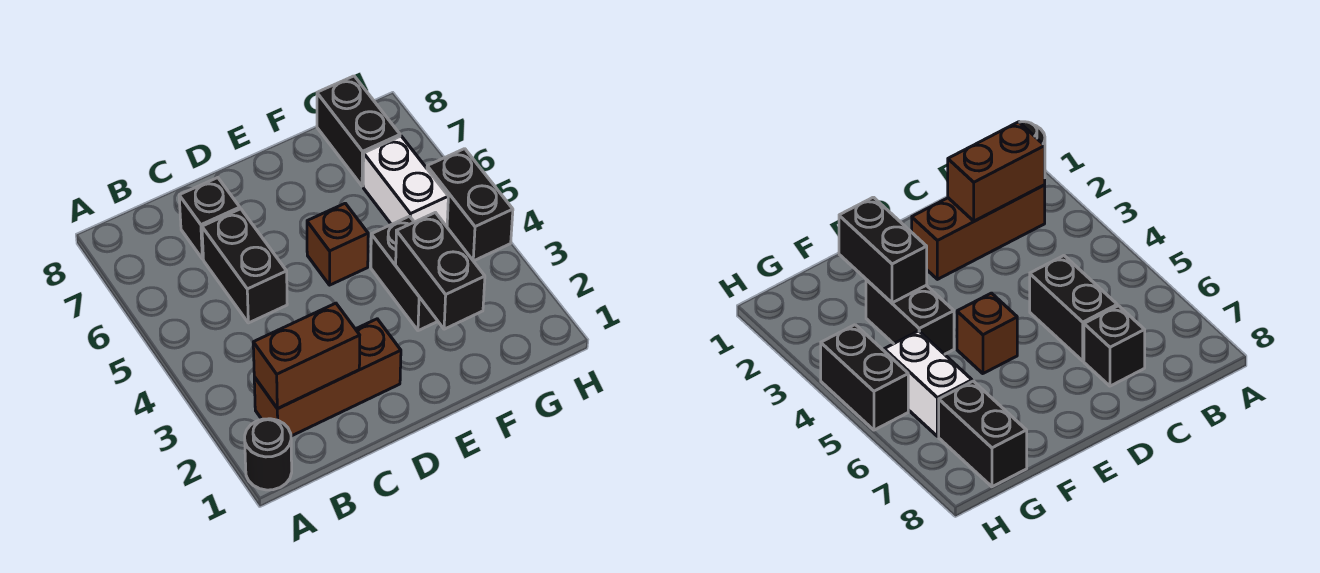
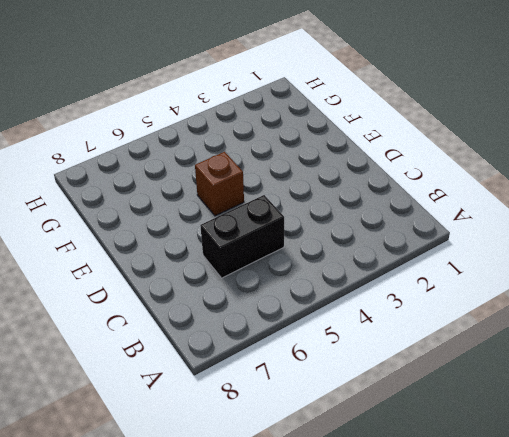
none -> black 1x1 round brick [245,419,292,490]
none -> brown 1x3 brick [254,319,401,436]

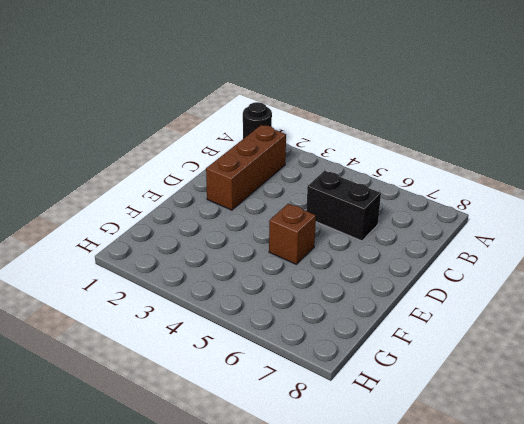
none -> black 1x1 brick [179,178,240,259]
none -> black 1x2 brick [371,216,438,331]

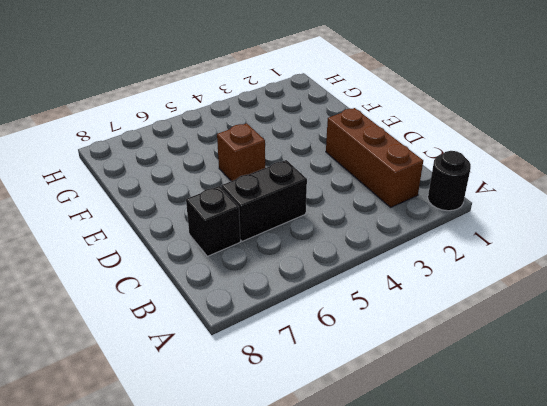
none -> black 1x2 brick [371,216,438,331]
none -> white 1x2 brick [363,136,448,227]

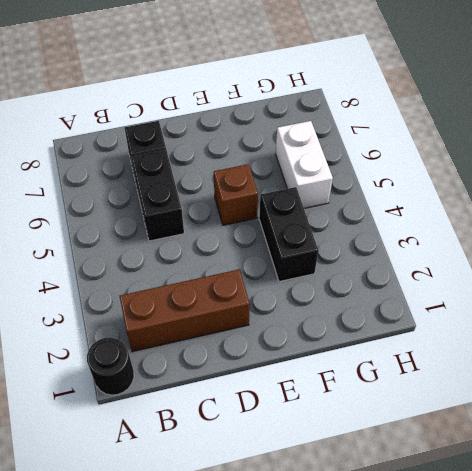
none -> black 1x2 brick [317,76,400,186]
none -> black 1x2 brick [427,149,513,261]

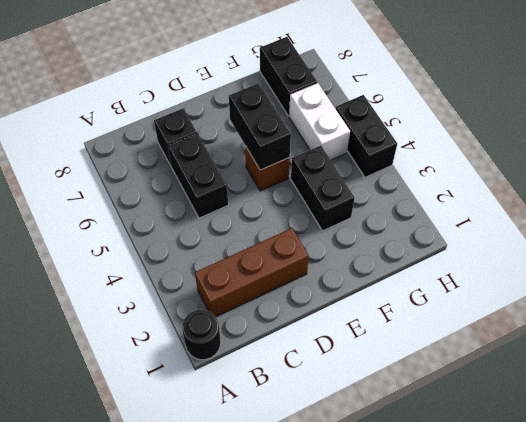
black 1x2 brick [229,83,291,170] -> black 1x2 brick moved to [396,213,485,329]
none -> brown 1x2 brick [253,303,360,409]

